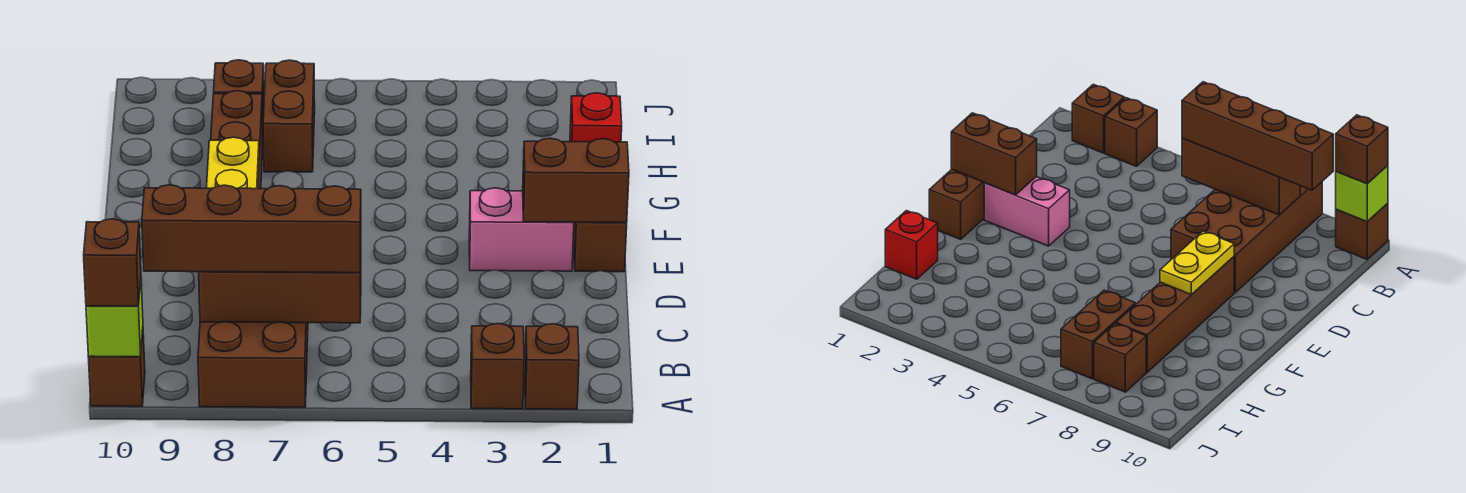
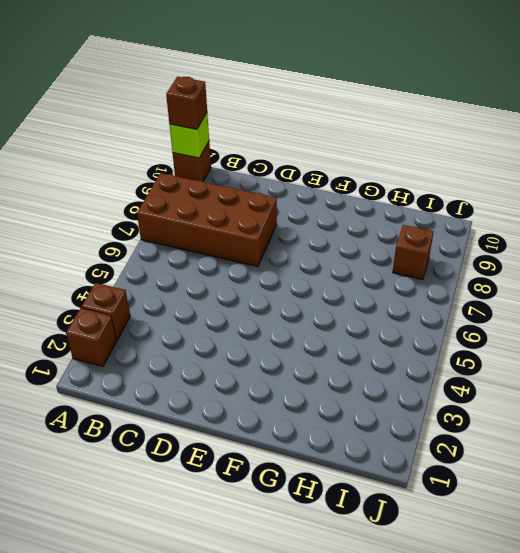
none -> brown 1x2 brick [573,222,627,272]
none -> pink 1x2 brick [469,188,574,271]
none -> brown 1x4 brick [211,91,263,189]

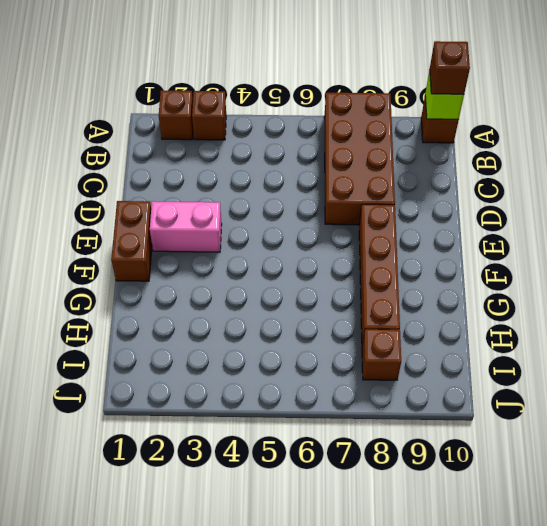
none -> red 1x1 brick [570,93,622,142]
none -> brown 1x2 brick [263,60,315,172]
none -> brown 1x3 brick [199,262,361,323]

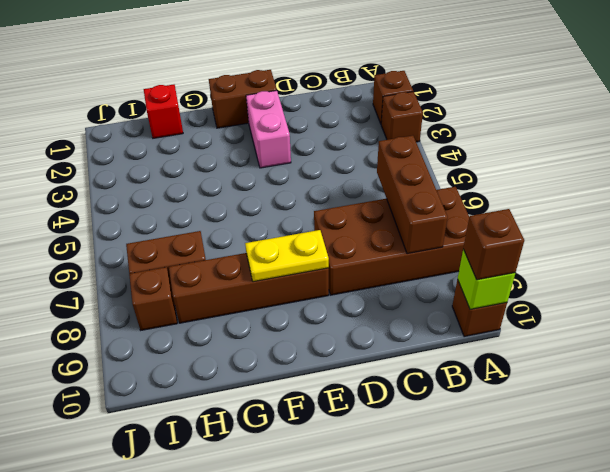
none -> brown 1x2 brick [523,138,629,223]
none -> brown 1x4 brick [142,185,361,273]

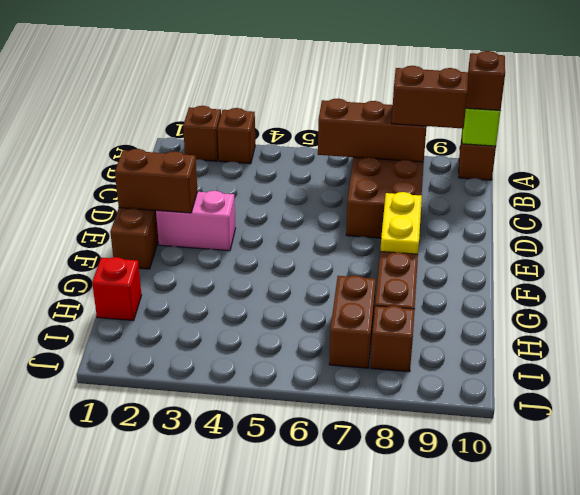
brown 1x2 brick [392,66,468,129] -> brown 1x4 brick [142,185,361,273]

